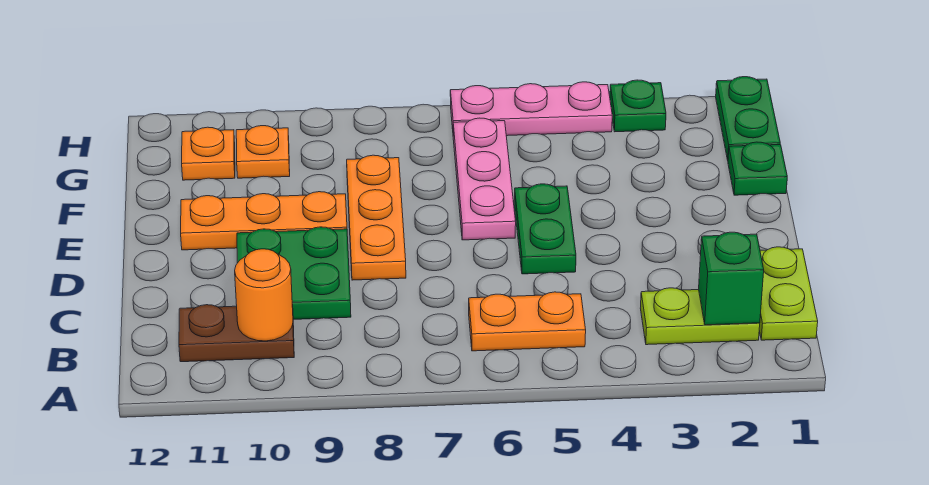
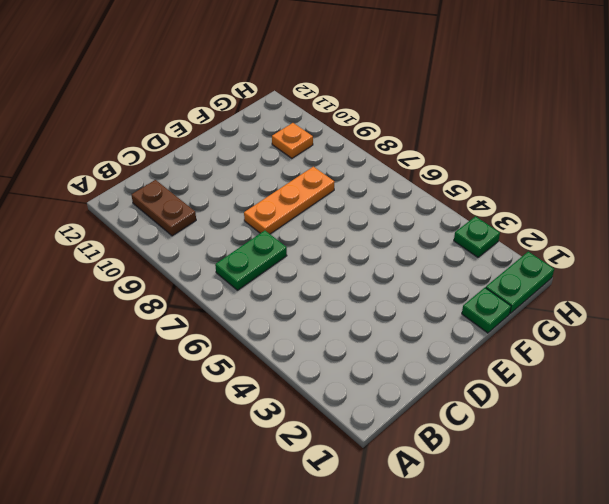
green 1x2 plate [215,230,287,290] -> green 1x2 plate moved to [514,184,576,274]
none -> lime 1x2 plate [759,247,818,340]
none -> lime 1x2 plate [640,288,760,345]
none -> orange 1x2 plate [469,292,586,351]

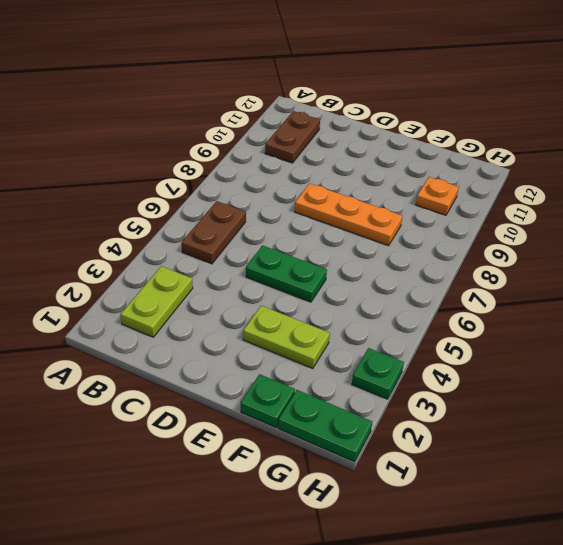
brown 1x2 plate [182,201,246,264] -> orange 1x2 plate [469,292,586,351]
lime 1x2 plate [243,306,330,369] -> lime 1x2 plate moved to [759,247,818,340]
none -> green 2x2 plate [237,227,351,319]
none -> pink 1x3 plate [453,118,516,240]
none -> orange 1x3 plate [181,192,347,250]

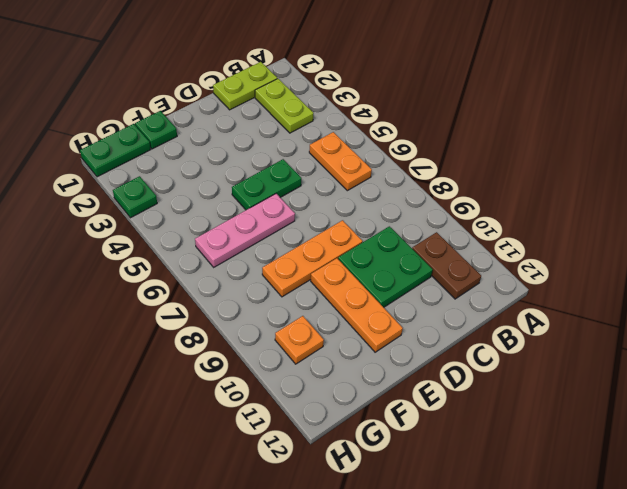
none -> orange 1x1 plate [182,127,235,180]
none -> pink 1x3 plate [450,82,612,136]
none -> green 1x1 brick [699,232,764,325]

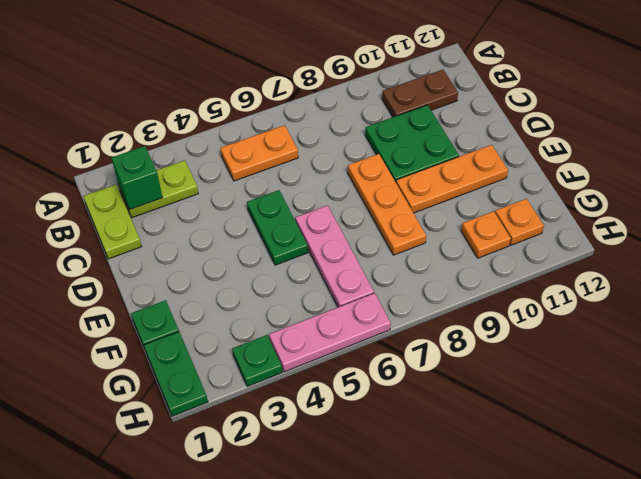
none -> orange 1x1 round brick [235,249,293,341]

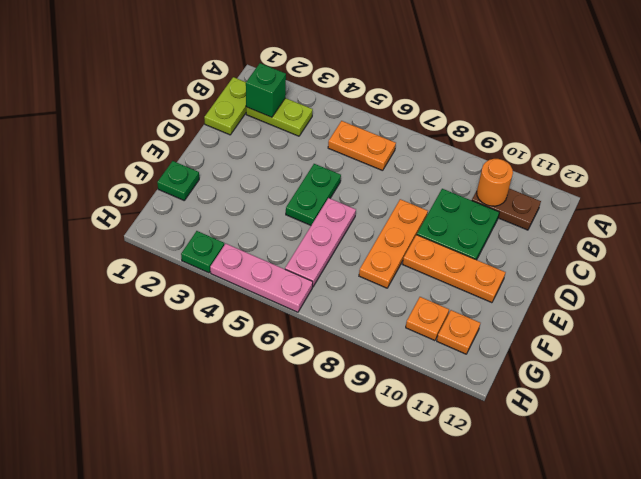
none -> green 1x2 plate [716,77,780,160]

